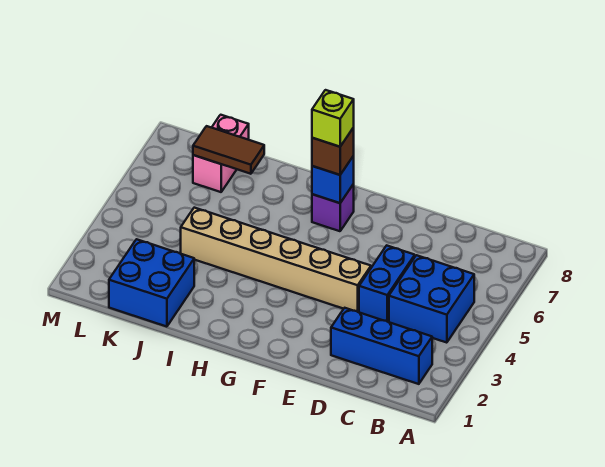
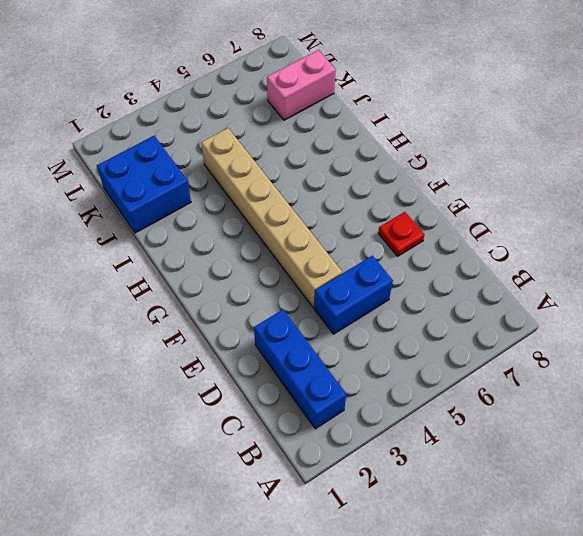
red 1x1 plate [378,212,424,256] -> none
none -> blue 2x2 brick [389,255,474,343]
none -> purple 1x1 brick [312,184,354,231]

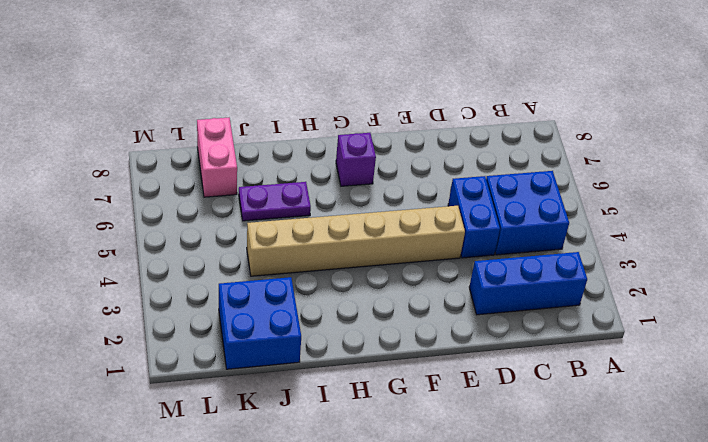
purple 1x2 plate [239,182,311,221] -> none
none -> blue 1x1 brick [312,156,354,203]
none -> brown 1x2 tile [193,126,264,174]

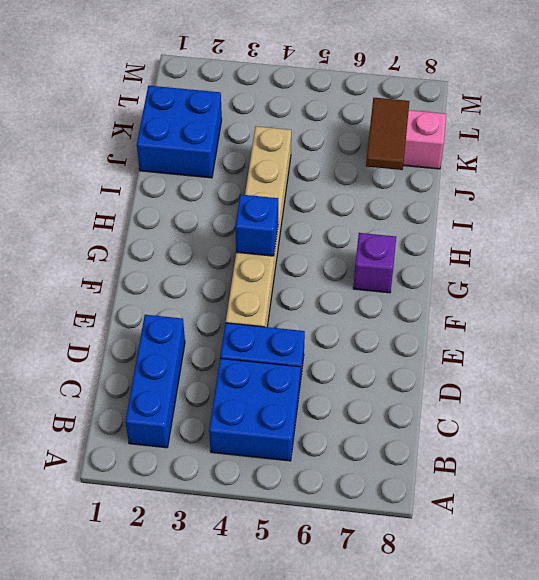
blue 1x1 brick [235,194,278,256] -> blue 1x1 brick moved to [312,156,354,203]
none -> brown 1x1 brick [312,128,354,175]
none -> lime 1x1 brick [312,90,354,147]

